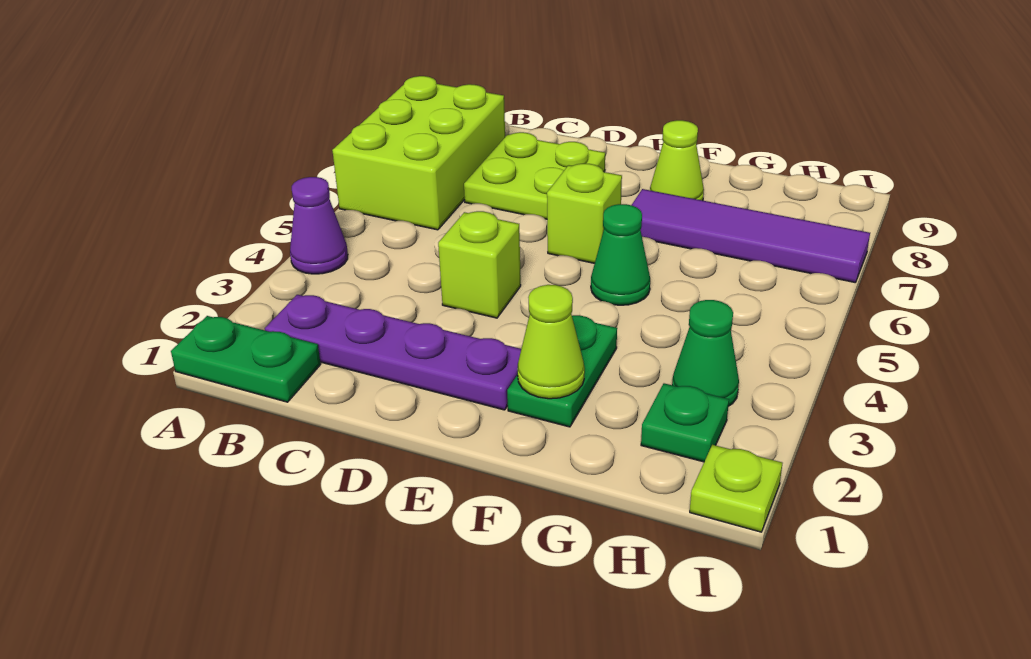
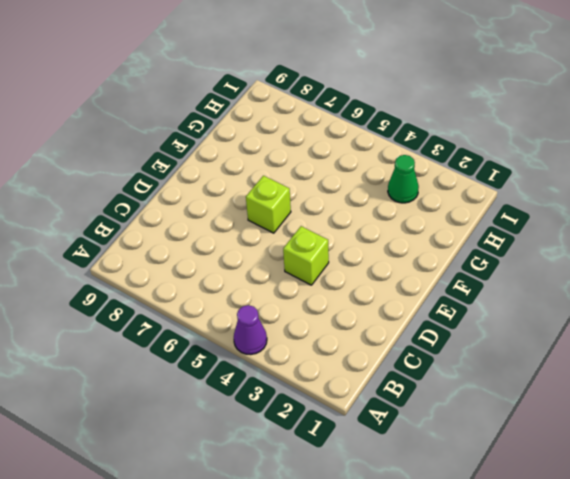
none -> green 1x2 plate [171,316,321,402]
none -> lime 2x3 brick [332,76,505,230]
none -> purple 1x4 plate [265,295,521,410]

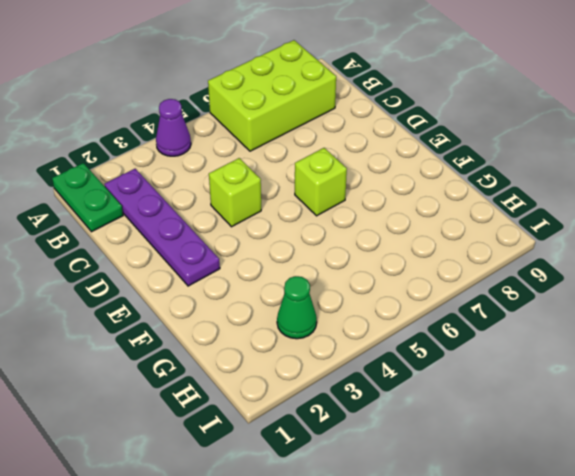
none -> lime 2x2 plate [464,132,605,219]
none -> green 1x2 plate [507,315,617,427]
none -> green 1x1 cone [591,204,650,305]

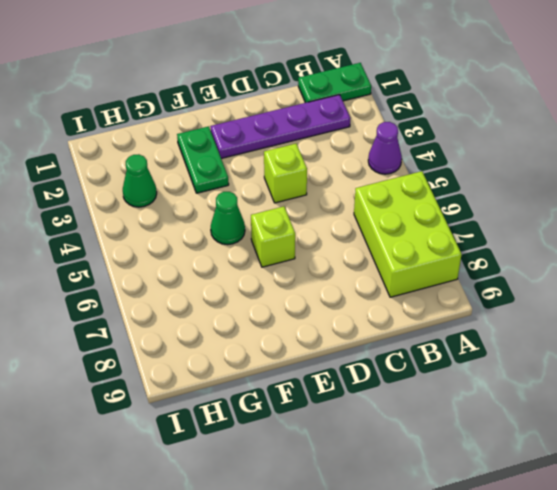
none -> lime 2x2 plate [464,132,605,219]
none -> purple 1x4 tile [632,189,870,282]
none -> lime 1x1 cone [650,120,704,201]

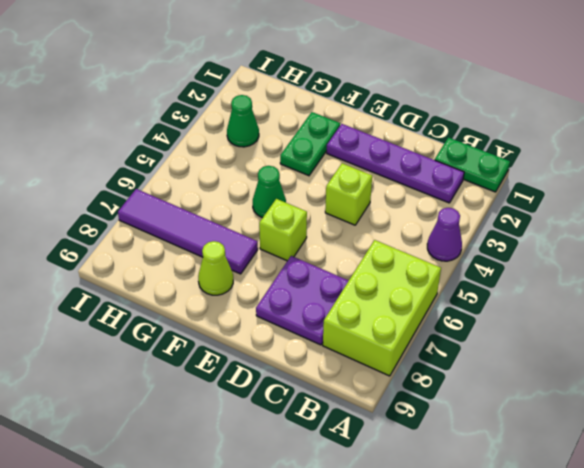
purple 2x2 plate [256,256,348,345] -> lime 2x2 plate [464,132,605,219]
none -> green 1x1 plate [641,383,729,462]
none -> lime 1x1 plate [690,445,782,532]
none -> lime 1x1 cone [518,285,585,399]

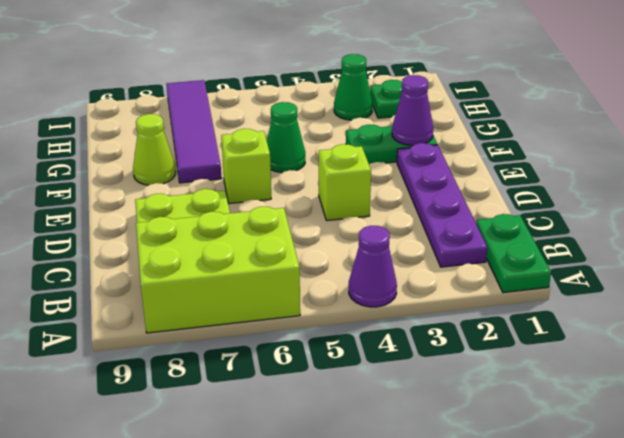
purple 1x1 cone [392,75,433,145] -> lime 1x1 cone [518,285,585,399]
none -> lime 1x1 plate [690,445,782,532]

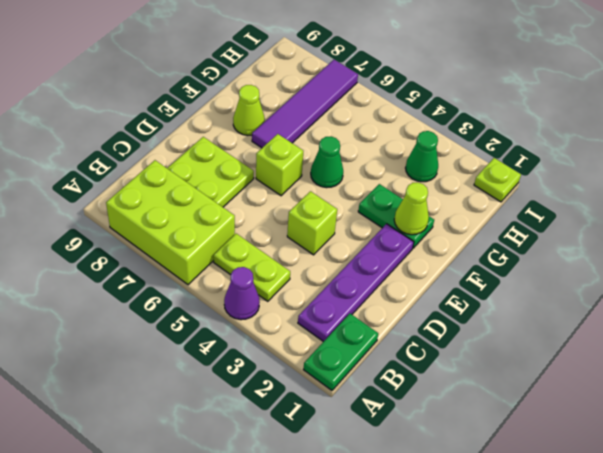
lime 1x2 plate [213,234,290,301] -> none
none -> green 1x1 plate [641,383,729,462]

